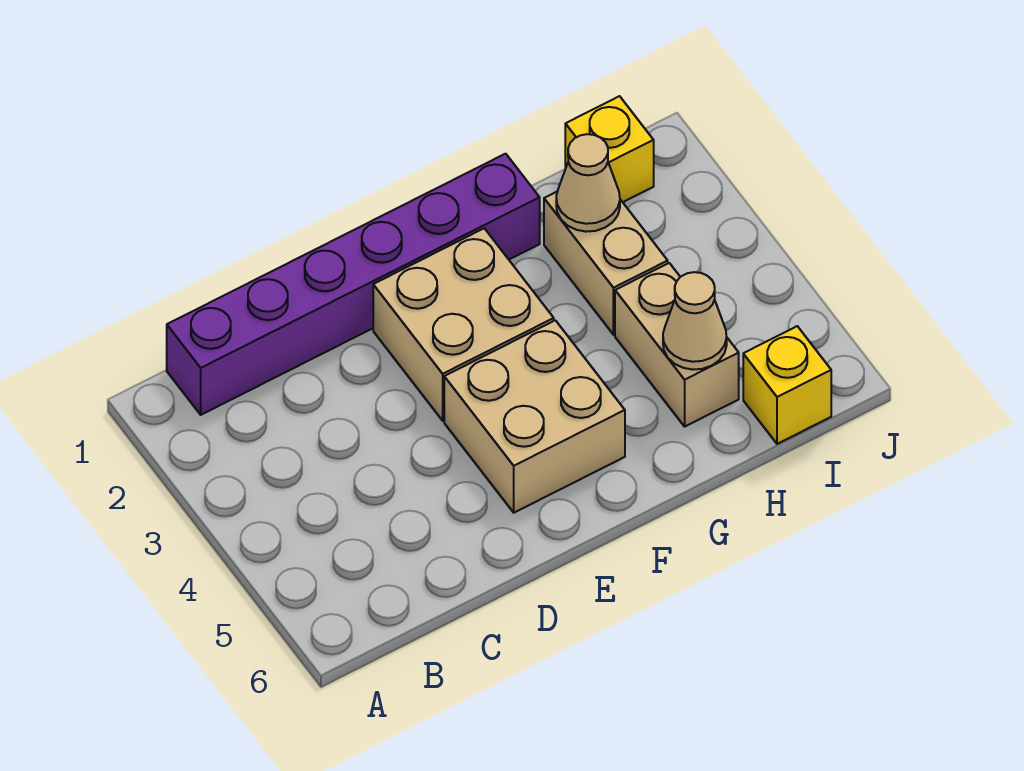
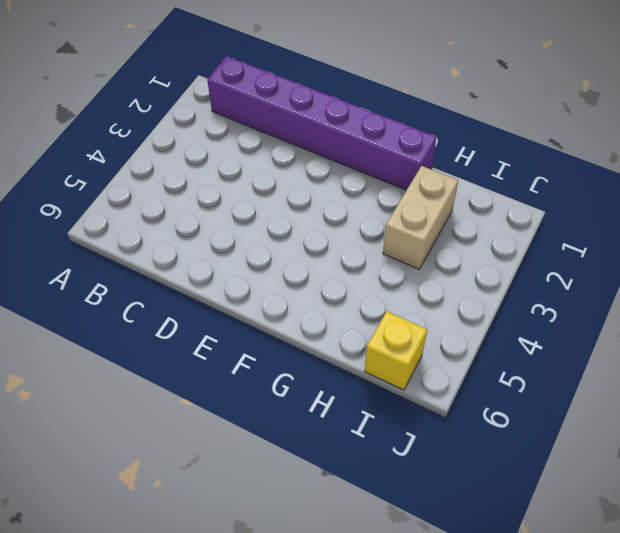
none -> tan 2x2 brick [373,228,554,421]
none -> tan 2x2 brick [444,320,625,513]

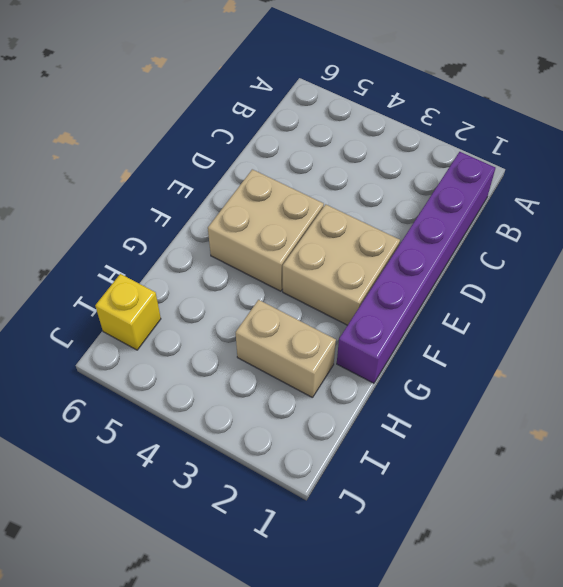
none -> tan 1x2 brick [615,263,739,426]
none -> yellow 1x1 brick [565,96,654,202]

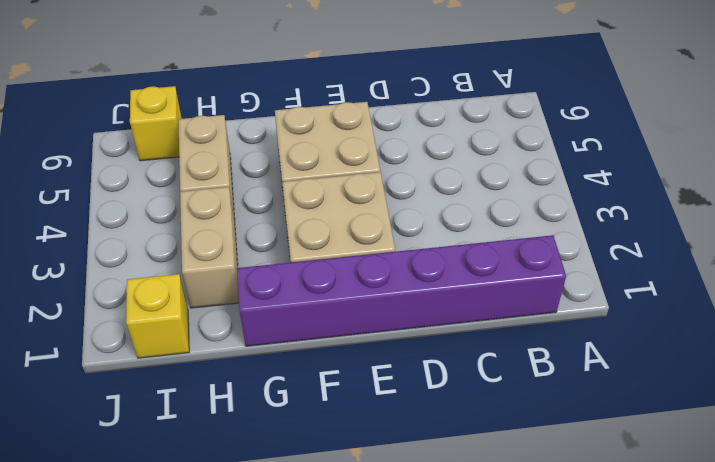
none -> tan 1x1 cone [556,134,620,232]
none -> tan 1x1 cone [663,272,727,370]

